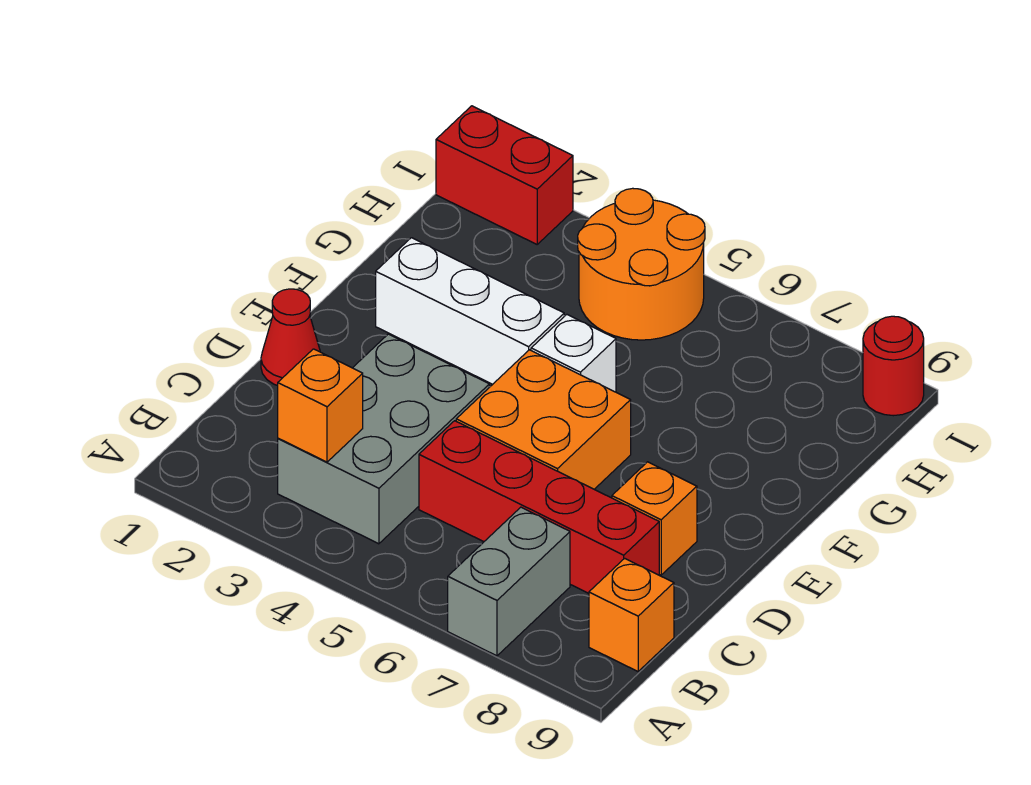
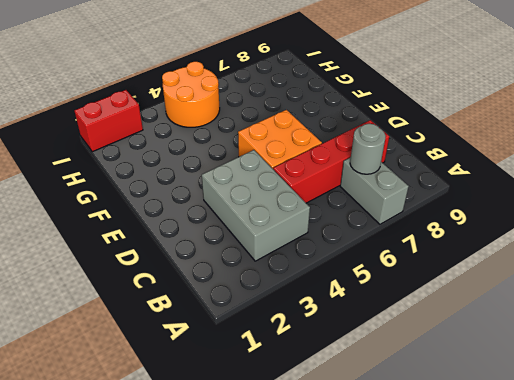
grey 1x1 round brick [350,124,386,174] -> none
none -> orange 1x1 brick [589,558,674,671]
none -> red 1x1 cone [261,289,320,386]
none -> orange 1x1 brick [612,462,697,575]

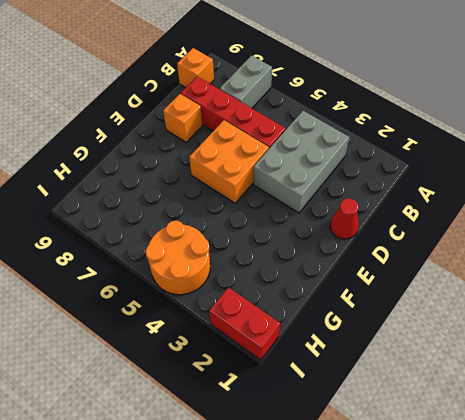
none -> white 1x3 brick [376,238,564,384]
none -> white 1x1 brick [531,315,616,392]
none -> red 1x1 round brick [863,316,924,416]

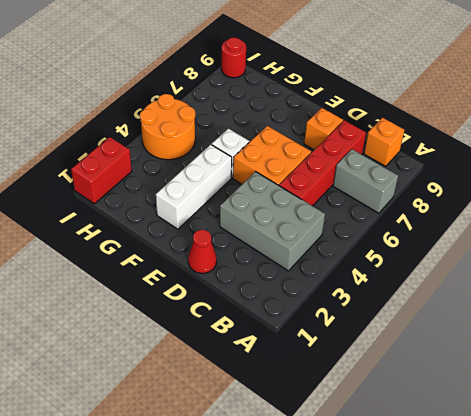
none -> orange 1x1 brick [278,349,363,462]

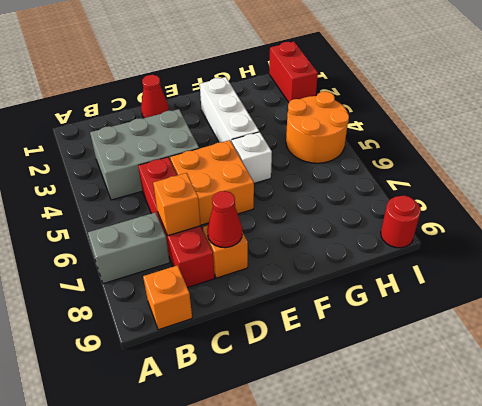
orange 1x1 brick [153,173,201,236] -> orange 1x1 brick moved to [278,349,363,462]
red 1x1 cone [207,191,242,248] -> none

